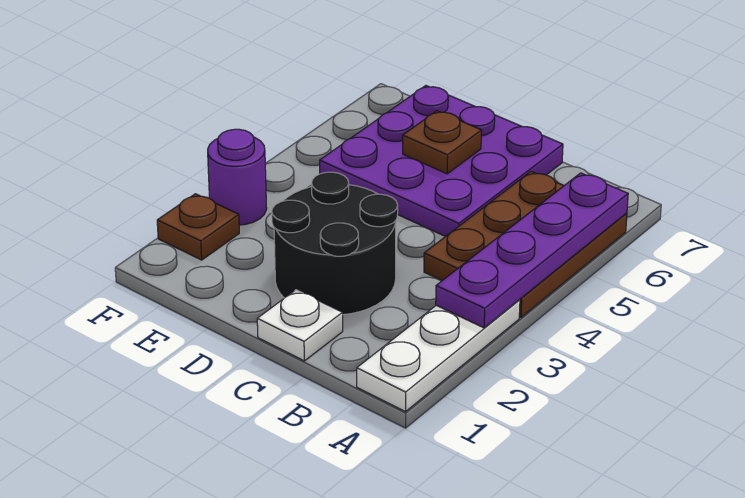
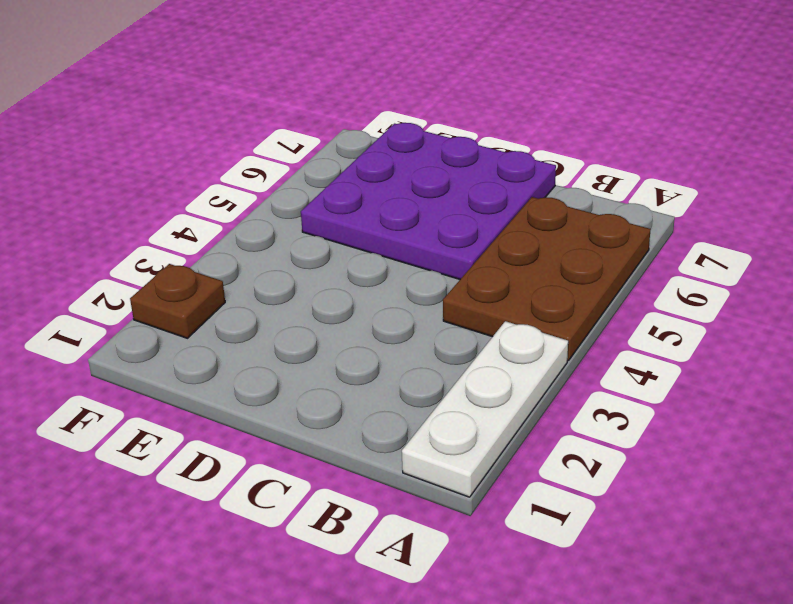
none -> white 1x1 plate [257,290,343,361]
none -> black 2x2 round brick [272,172,398,315]

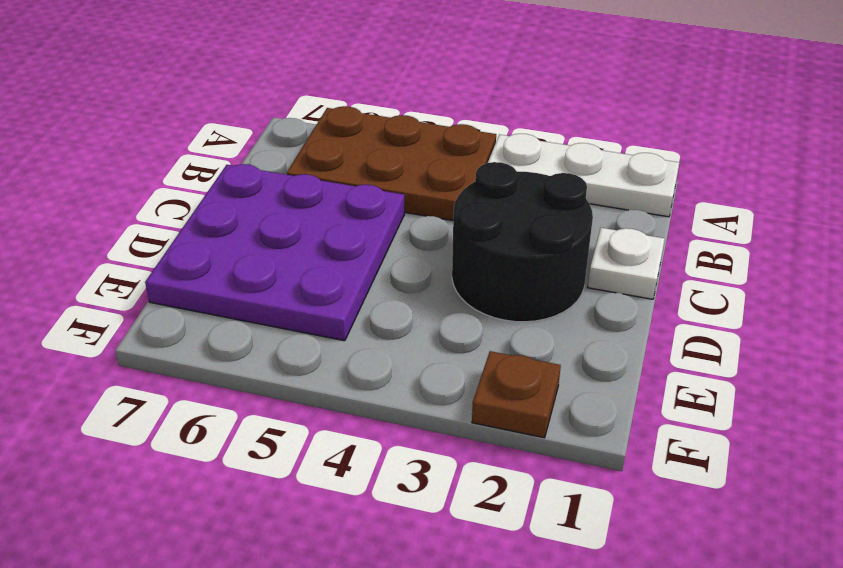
none -> purple 1x1 round brick [208,129,267,225]
none -> purple 1x4 plate [436,173,628,328]

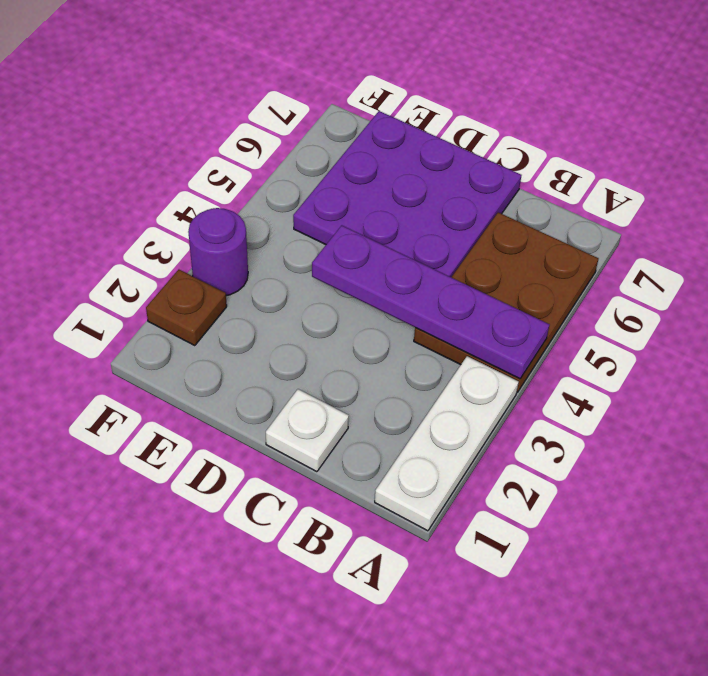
purple 1x4 plate [312,225,550,379] -> purple 1x4 plate turned to [436,173,628,328]
none -> black 2x2 round brick [272,172,398,315]
none -> brown 1x1 plate [403,111,482,174]

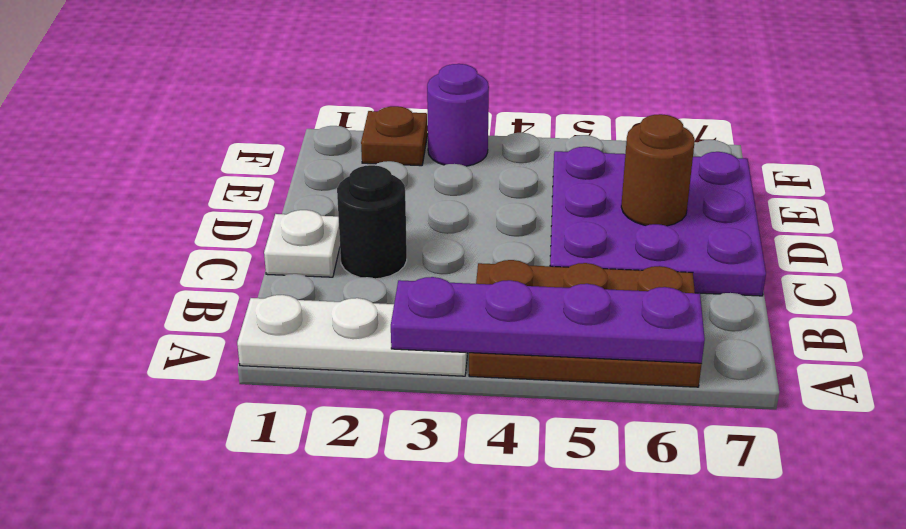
black 1x1 round brick [337,165,407,279] -> black 2x2 round brick [272,172,398,315]
brown 1x1 round brick [621,114,695,226] -> brown 1x1 plate [403,111,482,174]

